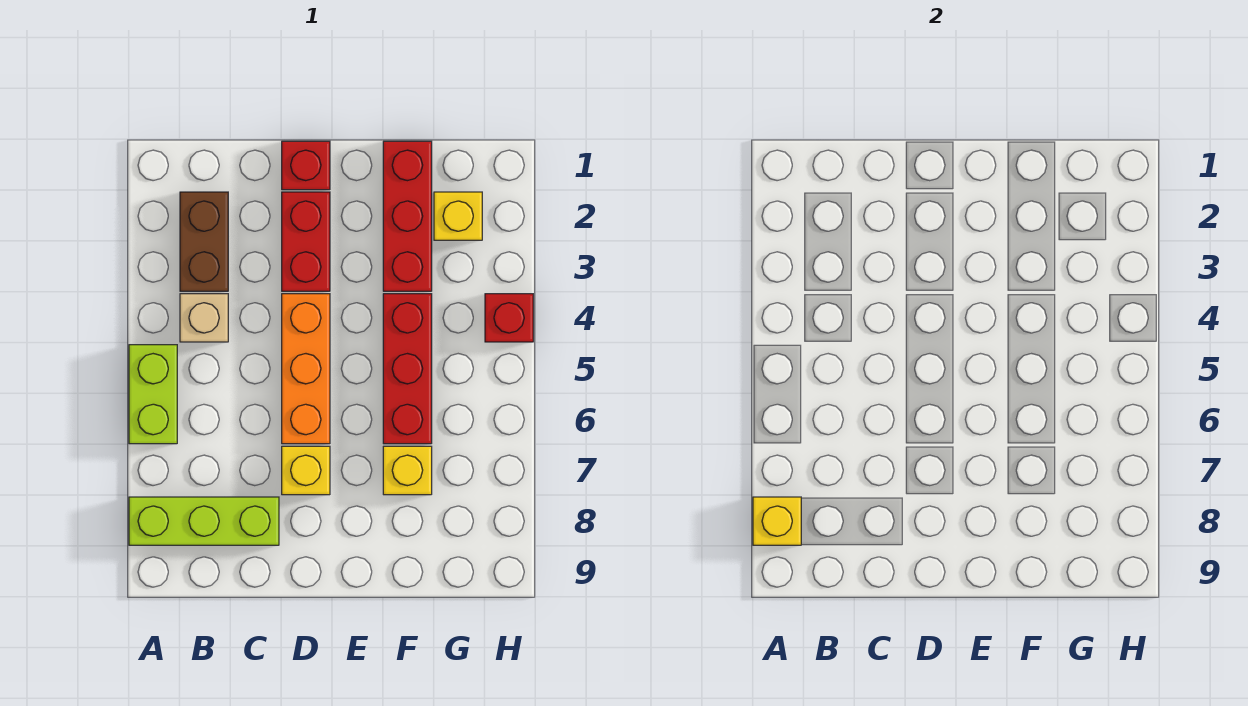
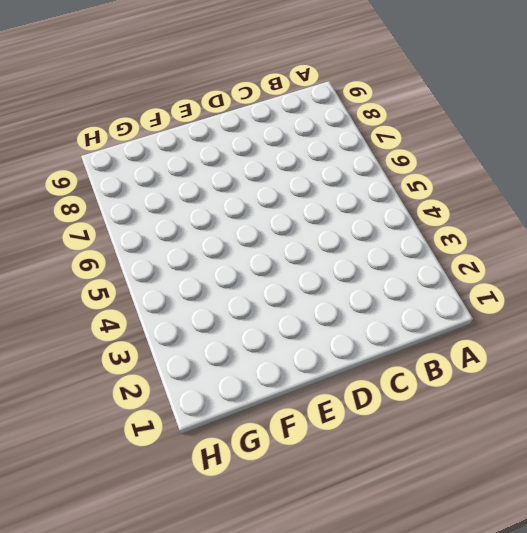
none -> lime 1x2 brick [129,345,177,444]
none -> lime 1x3 brick [129,497,279,545]
none -> brown 1x2 brick [180,192,228,291]

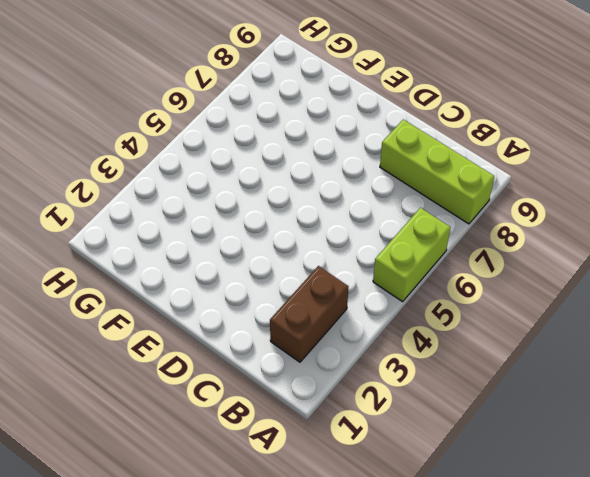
none -> tan 1x1 brick [180,294,228,342]
none -> red 1x1 brick [282,141,330,190]
none -> red 1x2 brick [282,192,330,291]

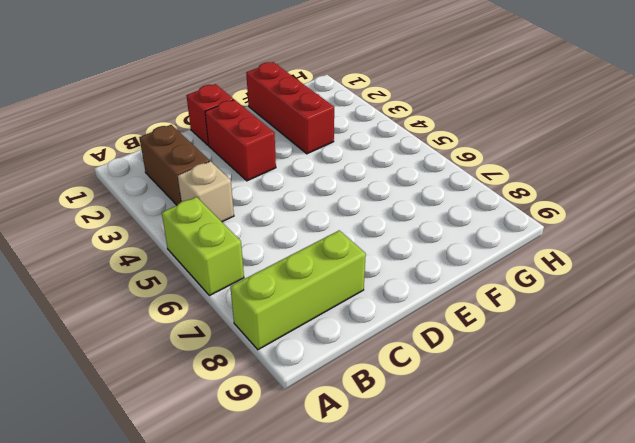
none -> orange 1x3 brick [282,294,330,444]
none -> yellow 1x1 brick [282,446,330,495]
none -> red 1x3 brick [383,294,432,444]

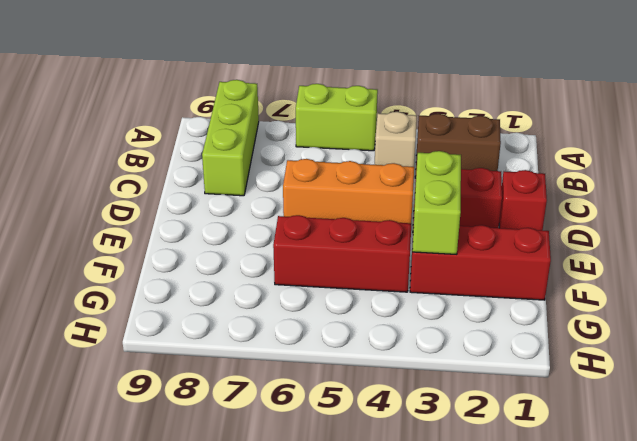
lime 1x2 brick [412,151,461,254] -> none
none -> yellow 1x1 brick [282,446,330,495]
none -> yellow 1x1 brick [383,446,432,495]
none -> yellow 1x1 brick [434,192,482,240]

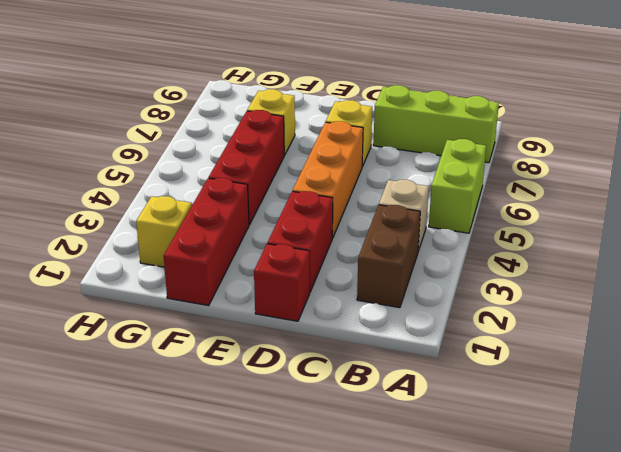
none -> red 1x1 brick [485,294,533,342]
none -> yellow 1x1 brick [753,497,801,545]

